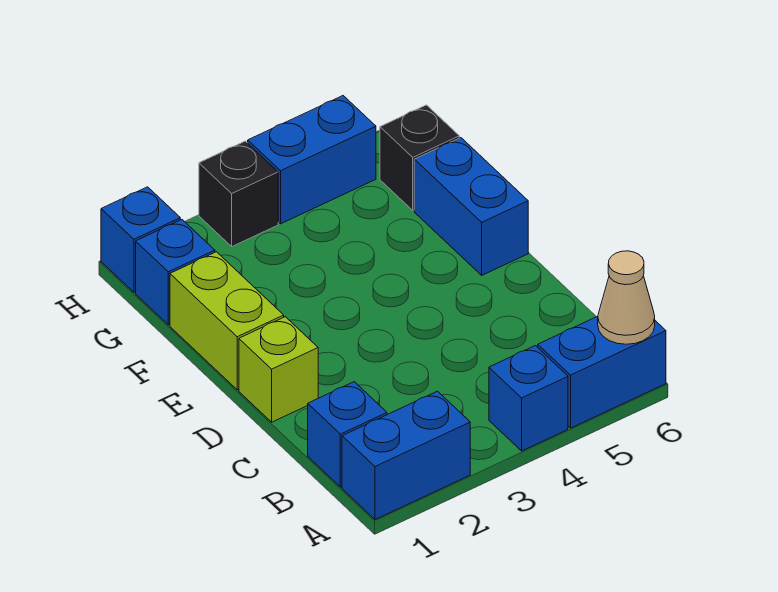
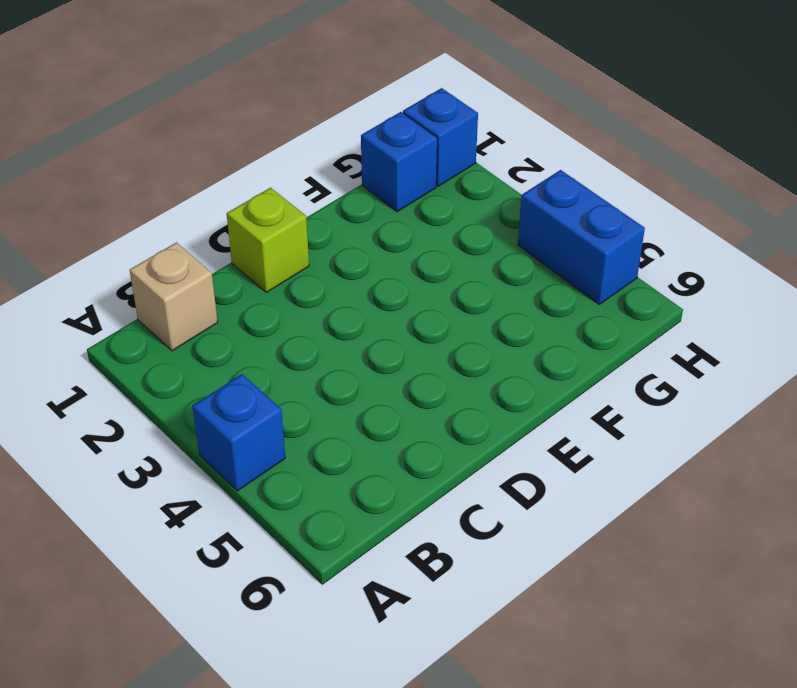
tan 1x1 brick [130,242,218,351] -> blue 1x1 brick [308,382,387,487]
none -> blue 1x2 brick [342,391,470,520]
none -> blue 1x2 brick [538,317,666,428]
none -> lime 1x2 brick [170,252,284,390]

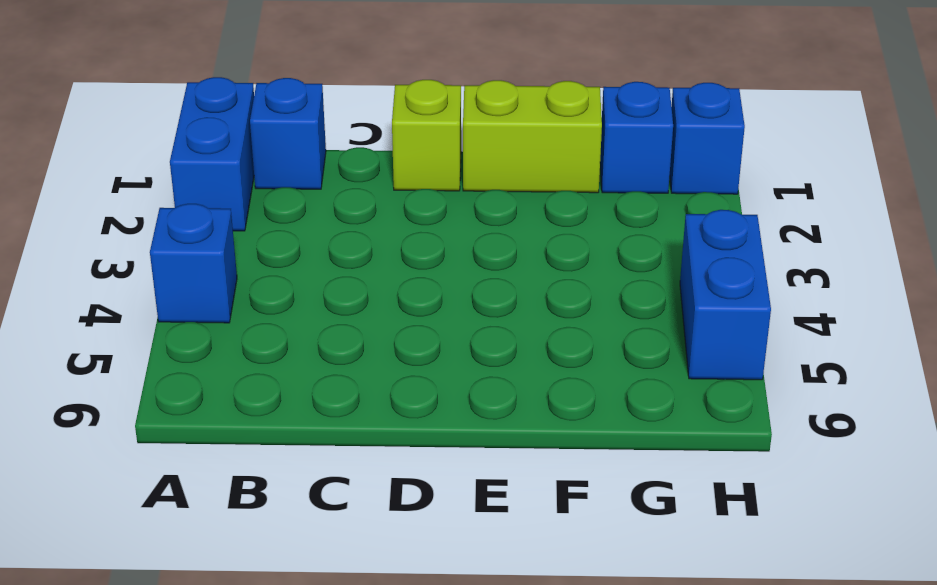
none -> blue 1x2 brick [538,317,666,428]
none -> blue 1x2 brick [414,138,528,275]
none -> black 1x1 brick [380,105,459,210]

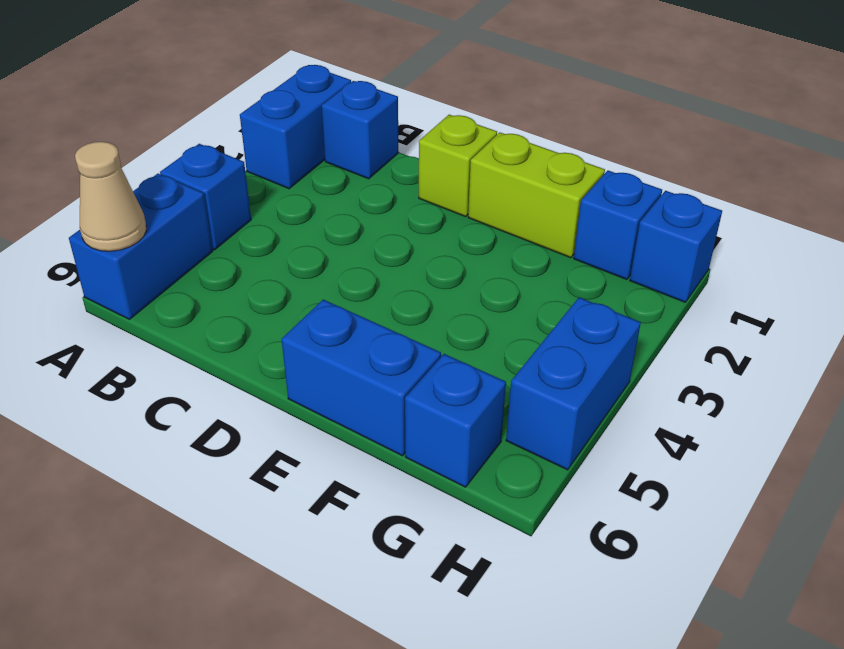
blue 1x1 brick [405,354,506,487] -> black 1x1 brick [380,105,459,210]
none -> black 1x1 brick [199,141,278,246]

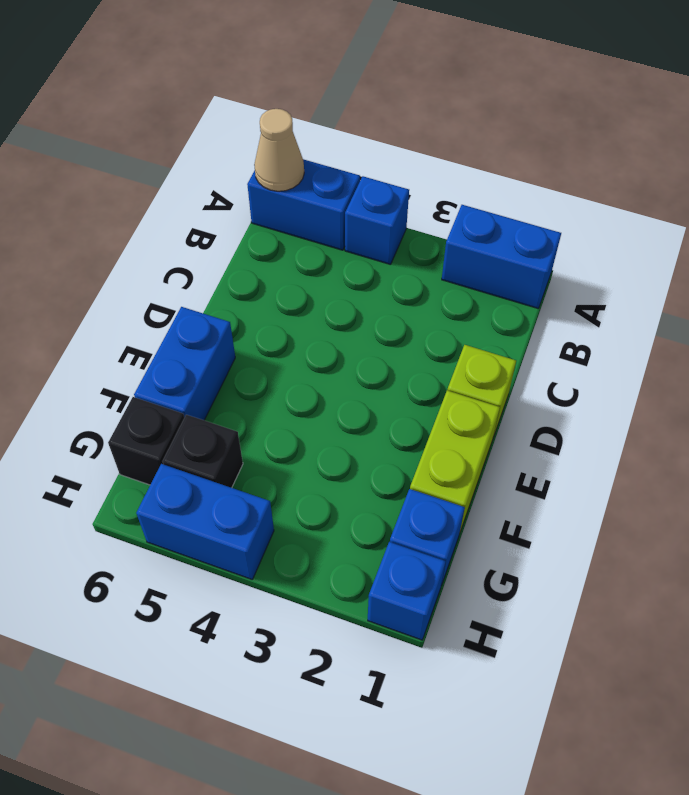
black 1x1 brick [163,415,243,488] -> black 1x1 brick moved to [199,141,278,246]
none -> blue 1x1 brick [308,382,387,487]

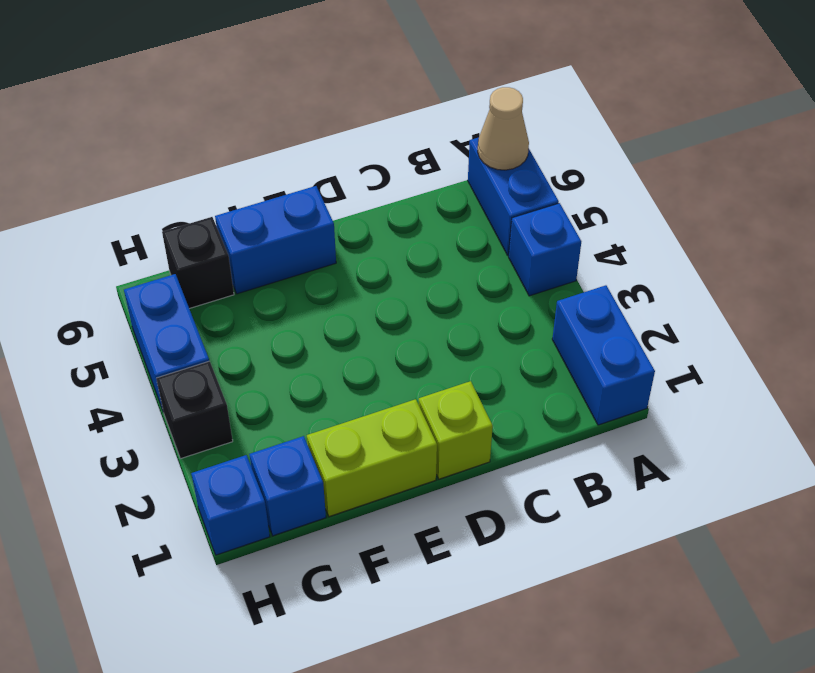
none -> blue 1x1 brick [308,382,387,487]

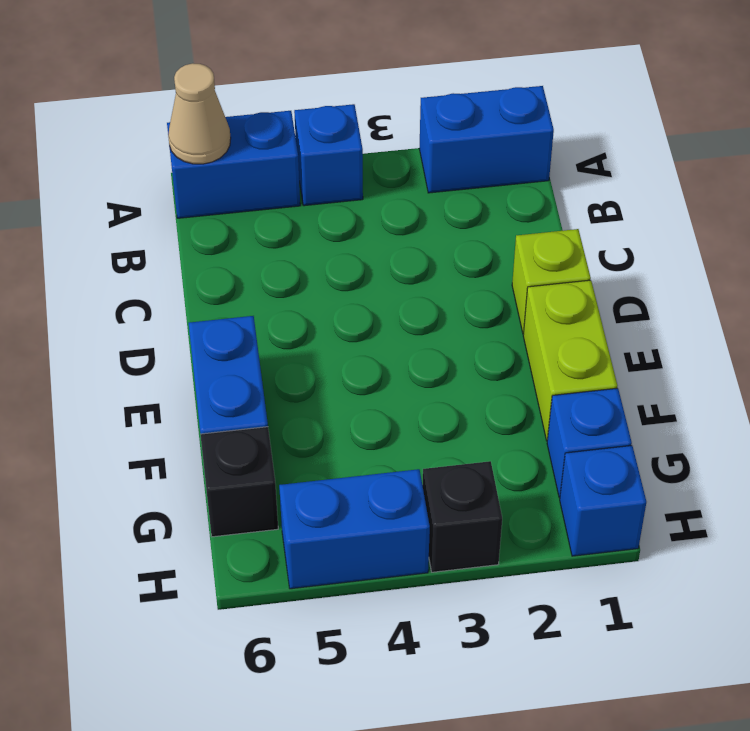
none -> blue 1x1 brick [308,382,387,487]

